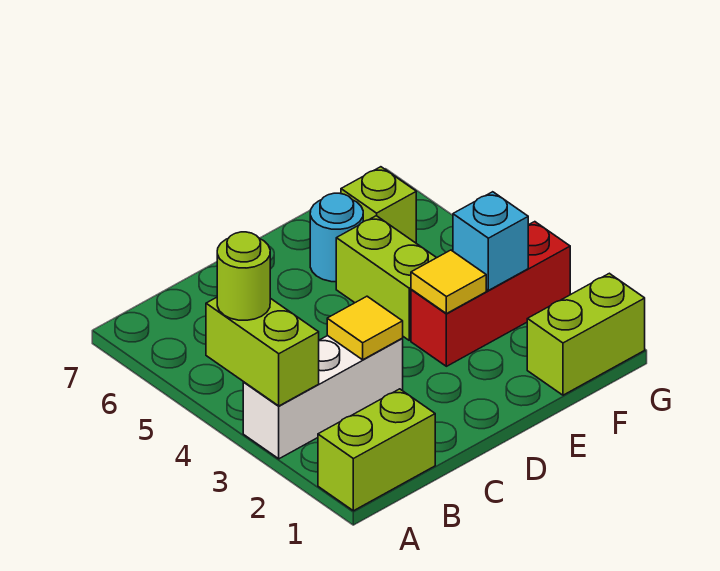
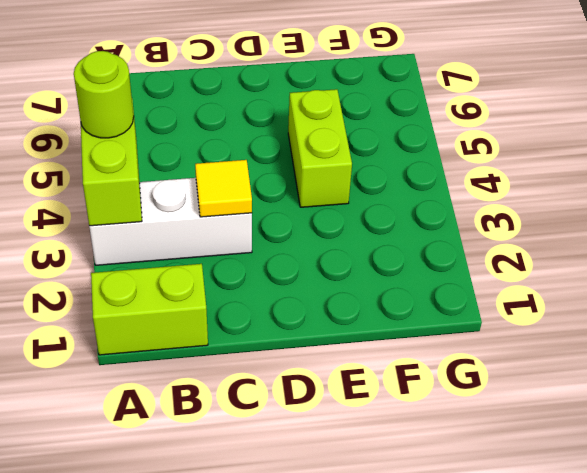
none -> red 1x3 brick [411,222,570,366]
none -> cyan 1x1 round brick [310,193,363,282]
none -> lime 1x2 brick [527,273,645,395]

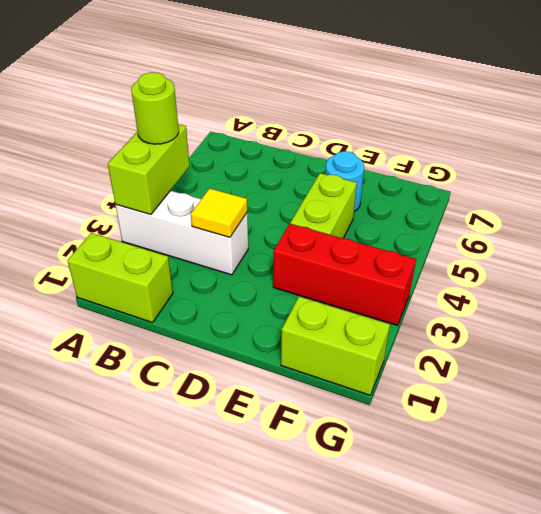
none -> lime 1x1 brick [341,167,416,243]
none -> yellow 1x1 tile [411,250,486,314]
none -> cyan 1x1 brick [453,192,528,290]

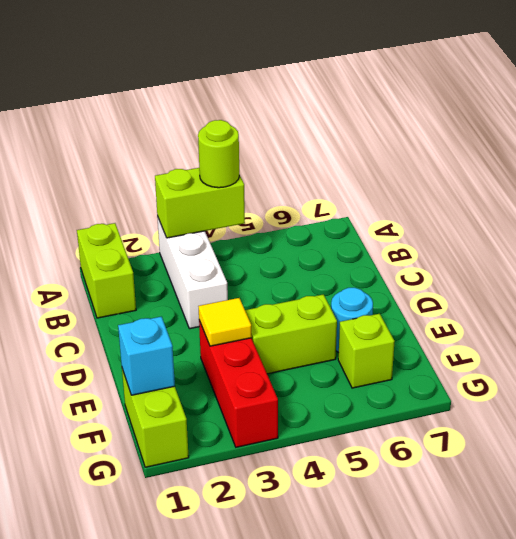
cyan 1x1 brick [118,317,175,395] -> cyan 1x1 brick moved to [453,192,528,290]
none -> yellow 1x1 tile [327,296,403,360]

